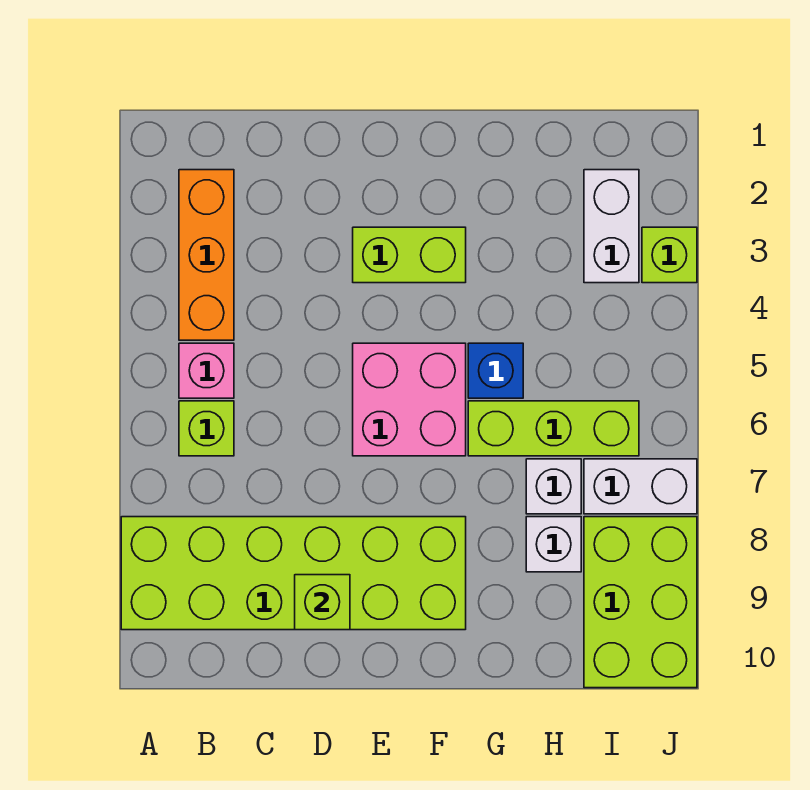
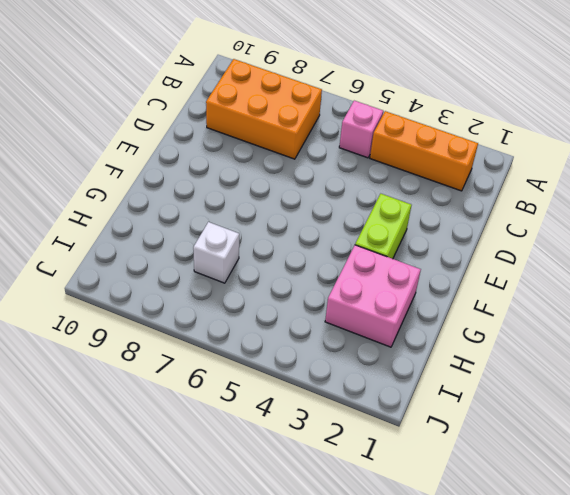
orange 2x3 brick [206,59,322,159] -> lime 2x6 brick [121,517,466,630]
pink 2x2 brick [325,245,421,347] -> pink 2x2 brick moved to [353,343,466,456]
none -> lime 1x1 brick [179,401,234,456]
none -> blue 1x1 brick [468,343,523,398]
none -> lime 1x3 brick [468,401,639,456]

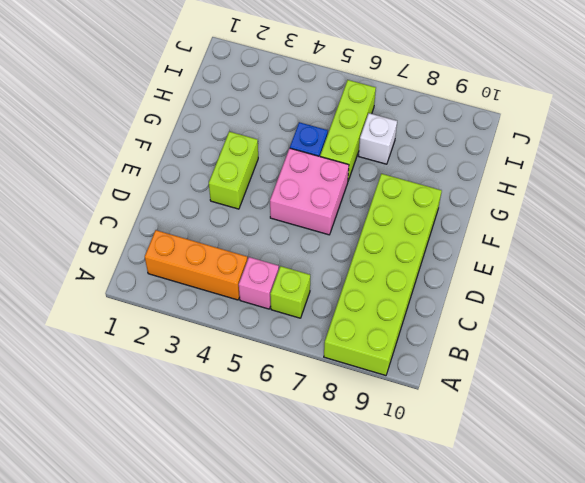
none -> white 1x1 brick [526,517,581,572]
none -> white 1x2 brick [584,170,639,283]
none -> white 1x2 brick [584,459,697,514]

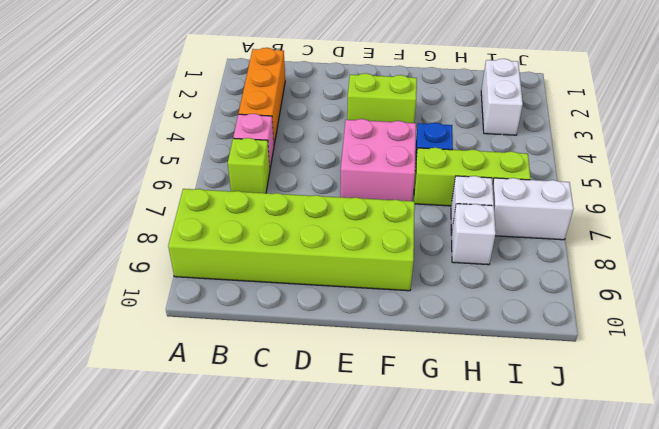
none -> lime 2x3 brick [584,517,697,688]
none -> lime 1x1 brick [642,227,697,283]
none -> lime 1x1 brick [295,575,350,630]

